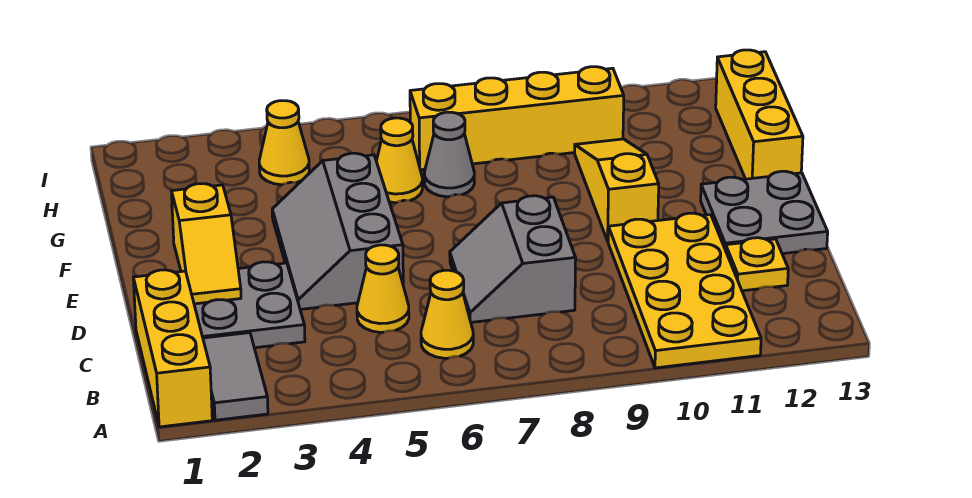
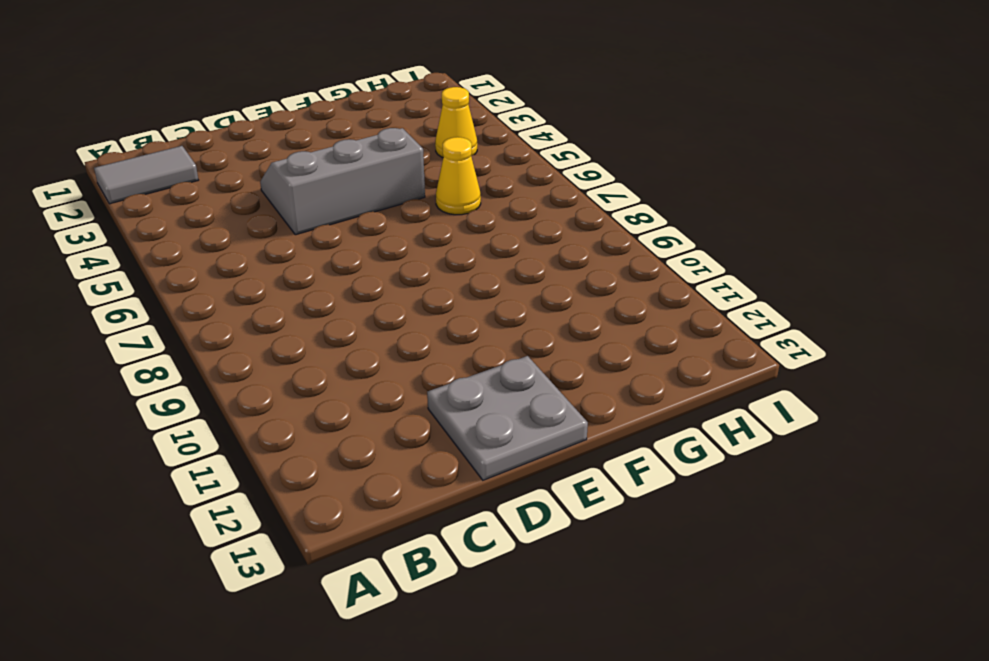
none -> yellow 1x3 brick [133,270,212,427]
none -> yellow 2x4 plate [608,213,761,368]
none -> yellow 1x1 cone [421,270,473,358]

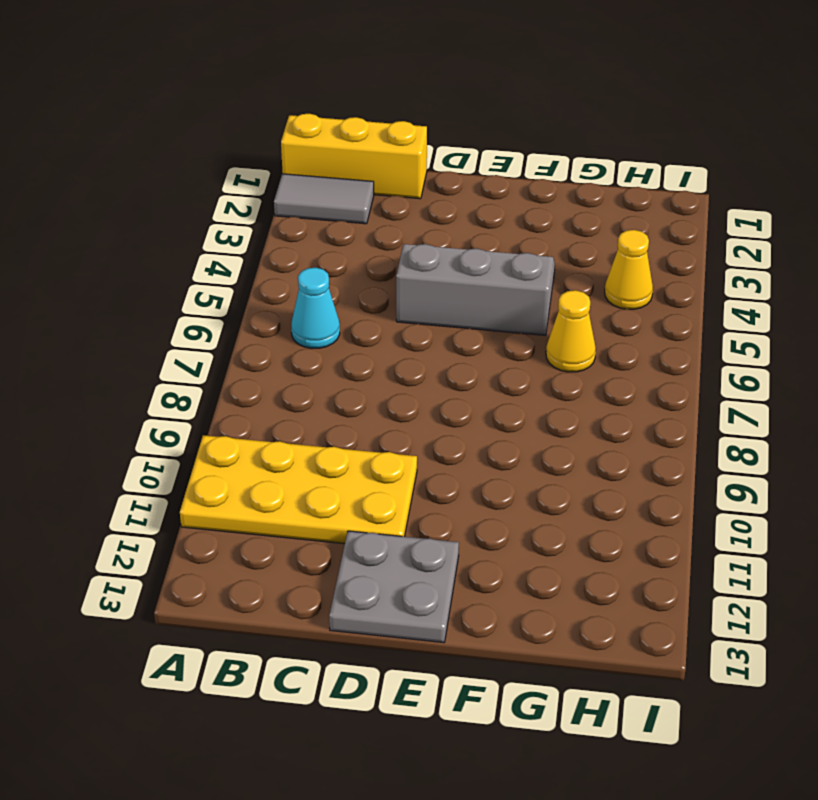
cyan 1x1 cone [291,268,340,348] -> yellow 1x1 cone [421,270,473,358]
none -> grey 2x2 plate [194,262,305,348]
none -> yellow 1x1 cone [357,245,409,332]
none -> grey 2x2 slope [450,196,576,322]

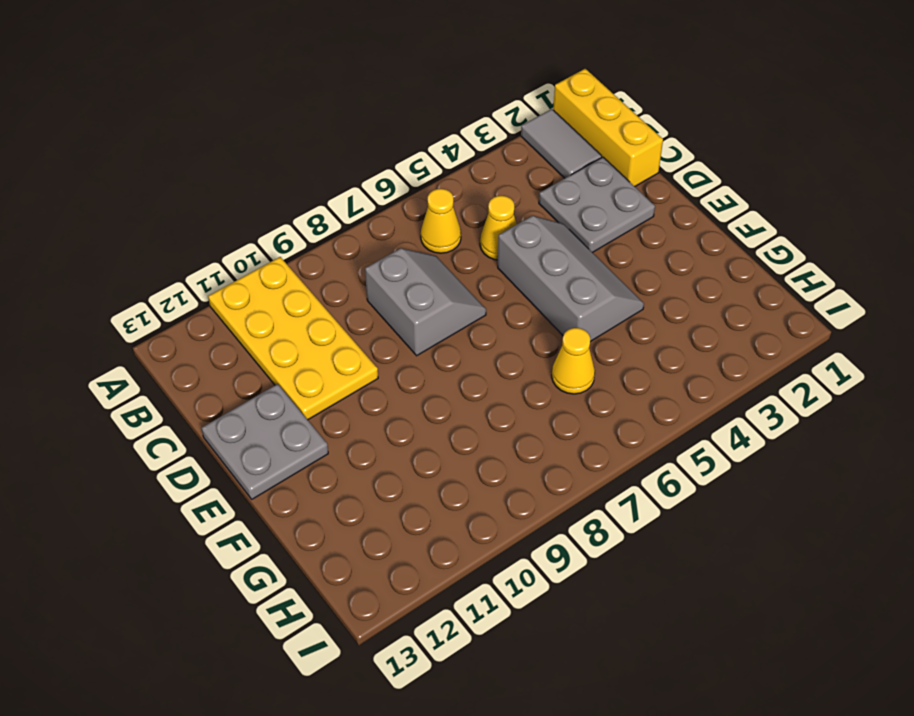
none -> yellow 1x1 plate [726,238,788,291]
none -> yellow 1x3 slope [575,139,659,241]
none -> yellow 1x3 brick [716,50,803,179]

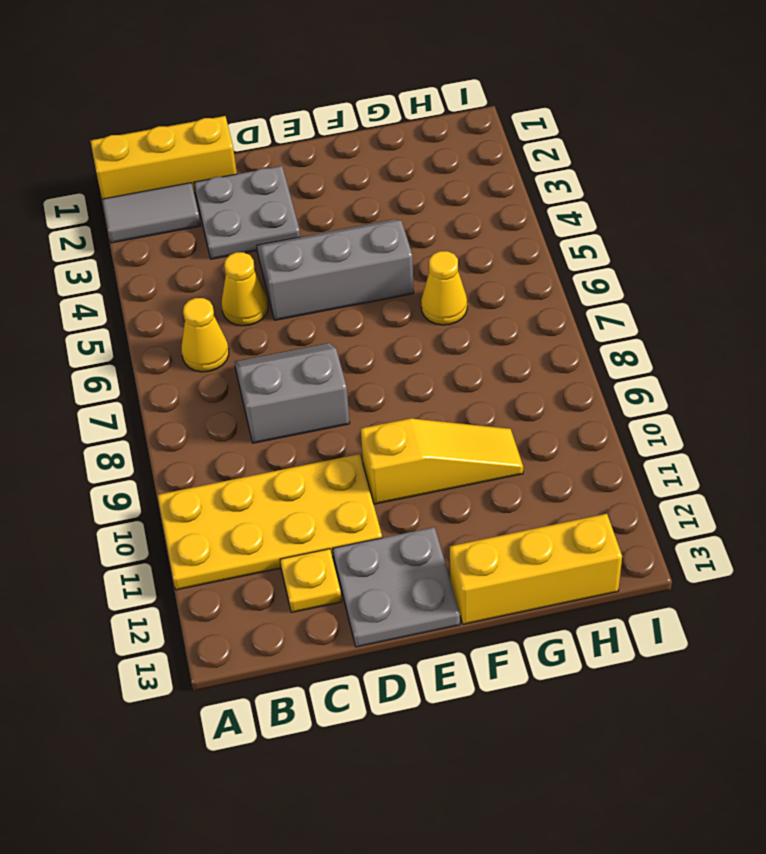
none -> grey 1x1 cone [424,112,474,197]
none -> yellow 1x1 cone [259,101,309,185]
none -> yellow 1x4 brick [410,67,624,170]

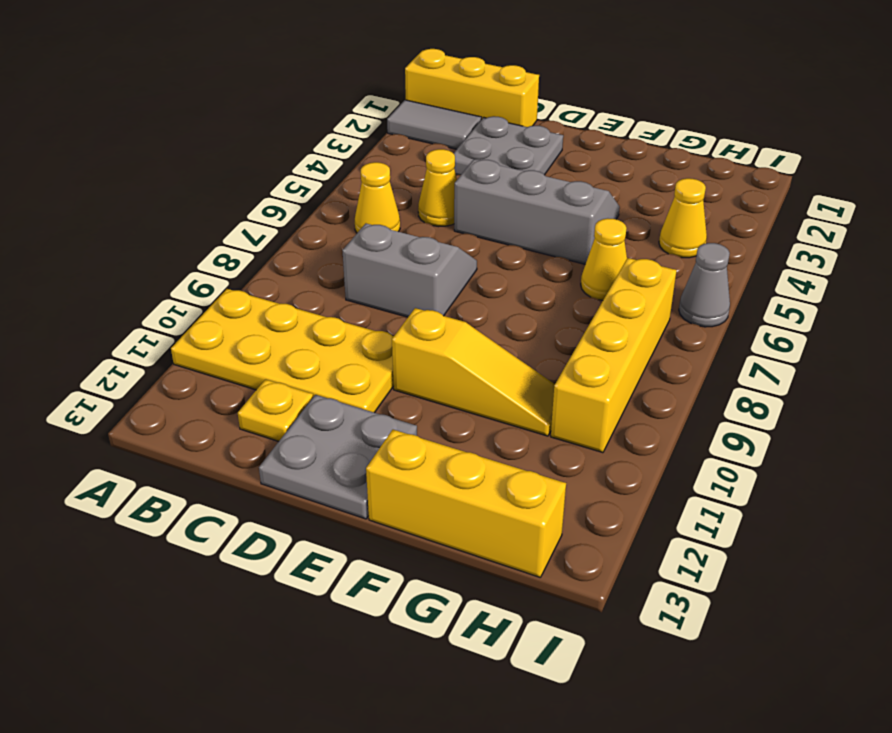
grey 1x1 cone [679,243,730,327] -> grey 1x1 cone moved to [424,112,474,197]
none -> yellow 1x2 slope [172,184,241,304]

